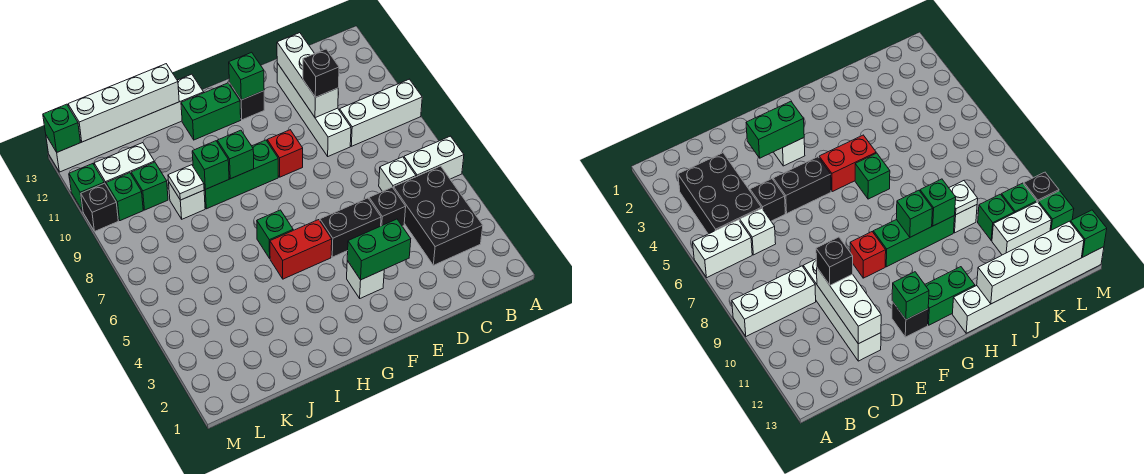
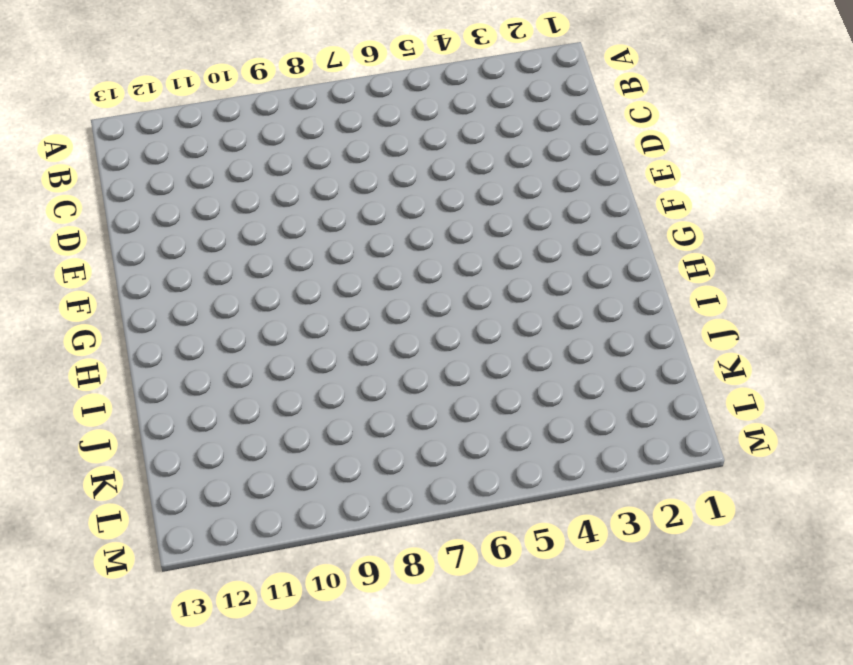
none -> white 1x2 brick [404,136,464,179]
none -> white 1x3 brick [340,79,422,146]
none -> black 2x3 brick [393,166,483,265]
none -> white 1x1 brick [379,157,416,192]

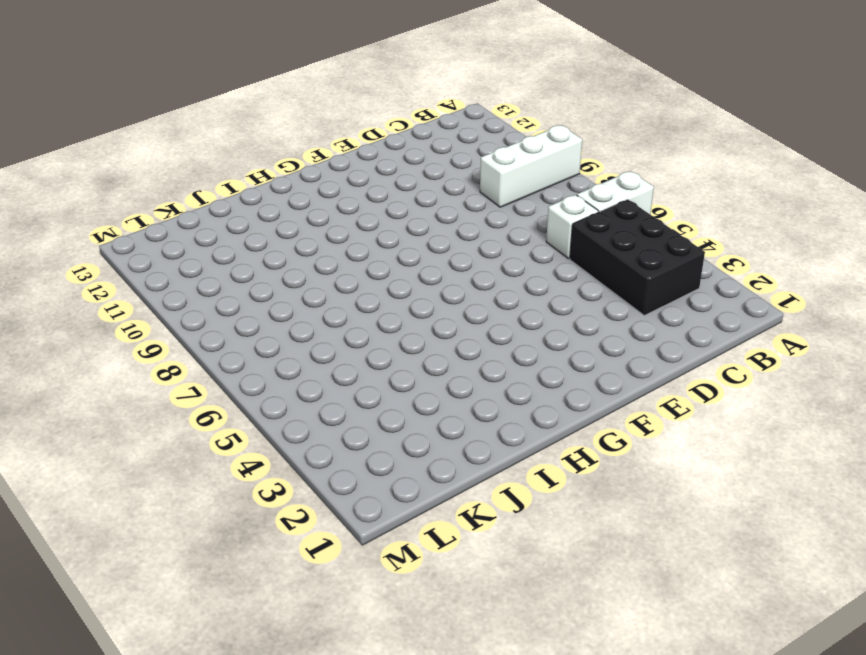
none -> black 1x1 brick [369,187,406,226]
none -> white 1x4 brick [277,63,351,156]
none -> black 1x2 brick [320,198,381,257]
none -> white 1x1 brick [347,261,384,298]

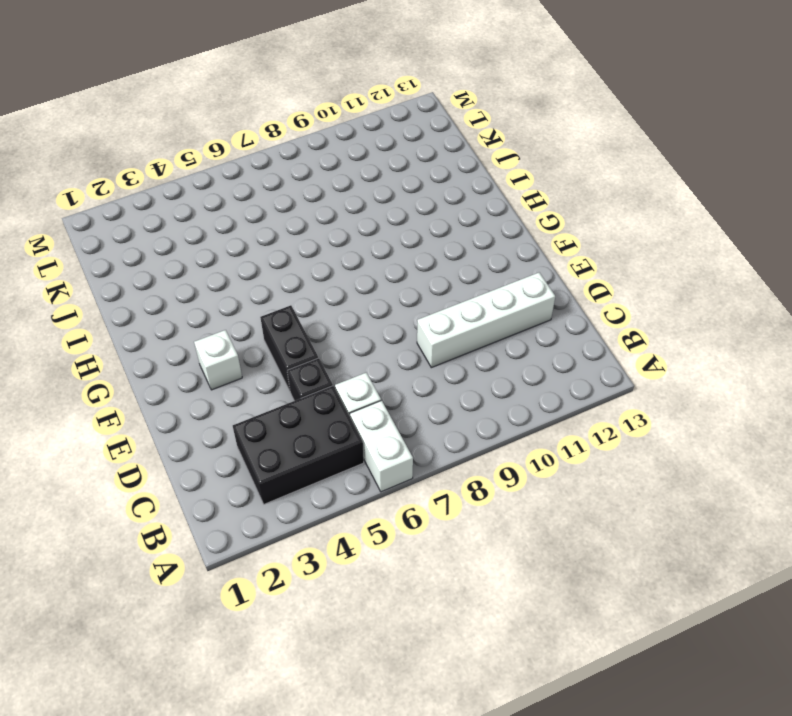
none -> white 1x3 brick [340,79,422,146]
none -> red 1x1 brick [267,130,303,177]
none -> black 1x1 brick [229,83,264,120]
none -> red 1x2 brick [270,220,332,279]

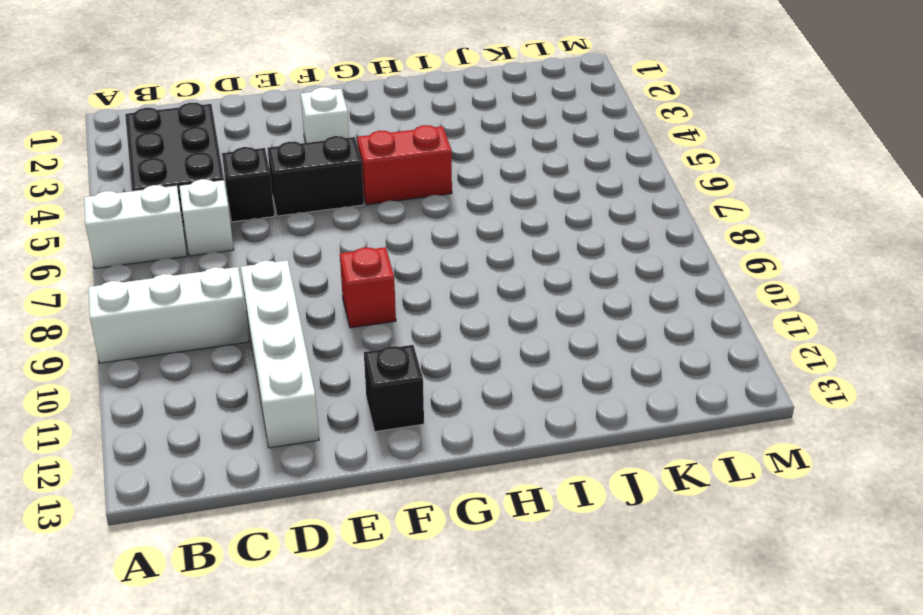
none -> green 1x3 brick [204,140,278,209]
none -> green 1x2 brick [181,83,241,140]
none -> green 1x1 brick [257,210,293,258]
none -> white 1x6 brick [46,74,204,172]

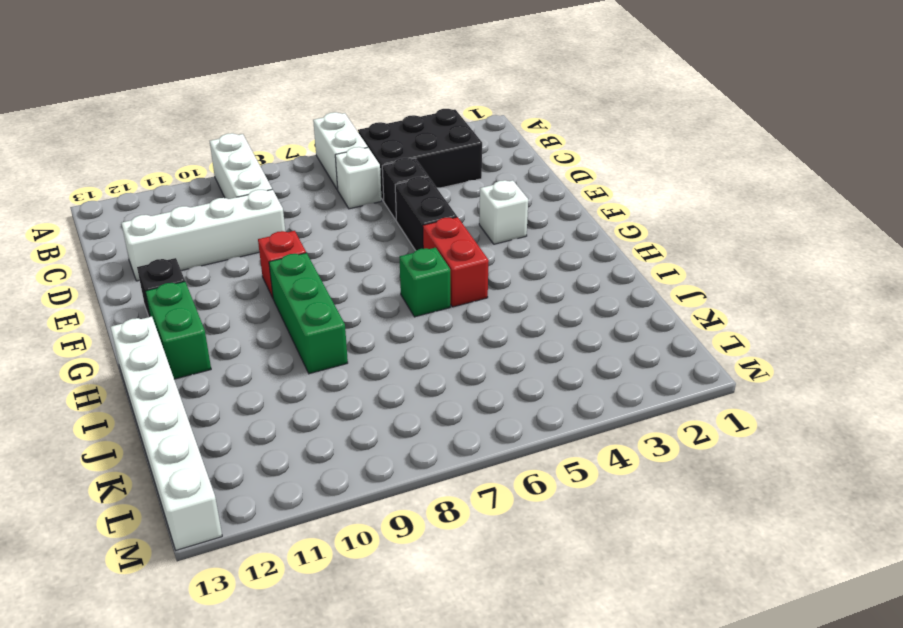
none -> white 1x1 brick [169,183,205,219]
none -> green 1x1 brick [131,162,168,210]
none -> white 1x2 brick [94,143,154,184]
none -> green 1x1 brick [106,173,143,221]

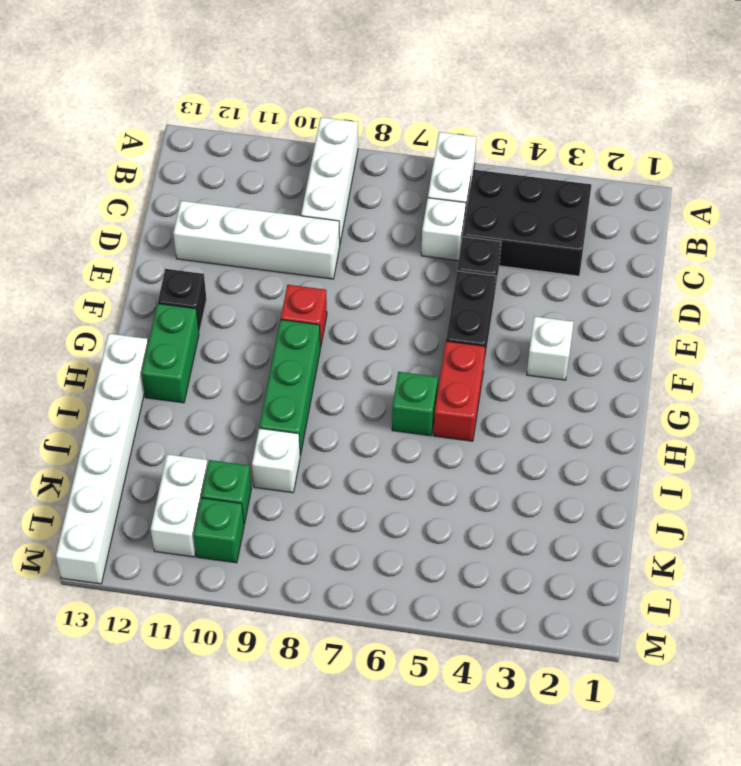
none -> black 1x1 brick [81,183,118,231]
none -> green 1x1 brick [69,164,104,211]
none -> white 1x3 brick [277,33,338,118]
none -> green 1x2 brick [347,219,411,280]

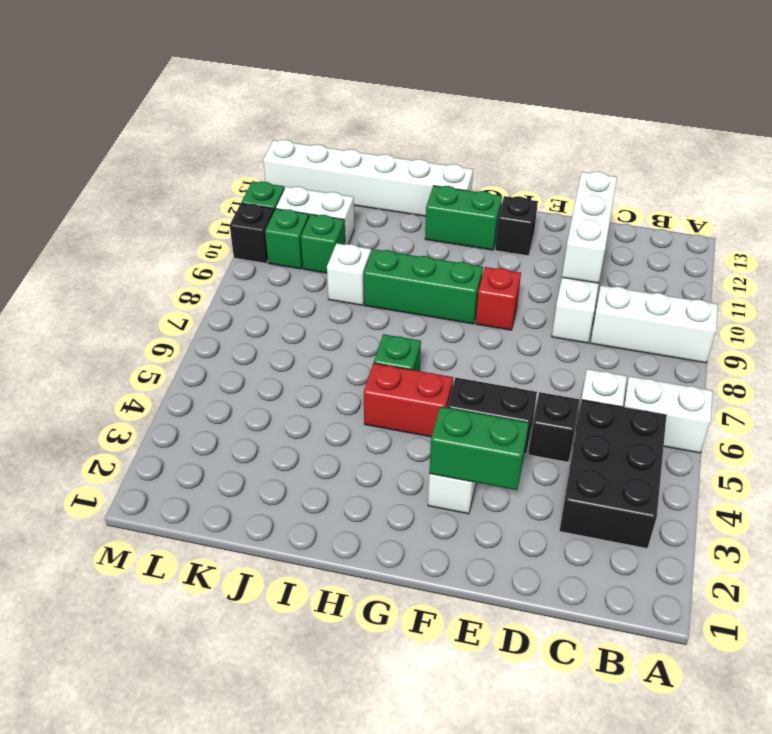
none -> green 1x1 brick [229,52,264,100]
none -> green 1x1 brick [217,130,254,179]
none -> green 1x1 brick [192,141,229,189]
none -> white 1x4 brick [68,64,179,142]

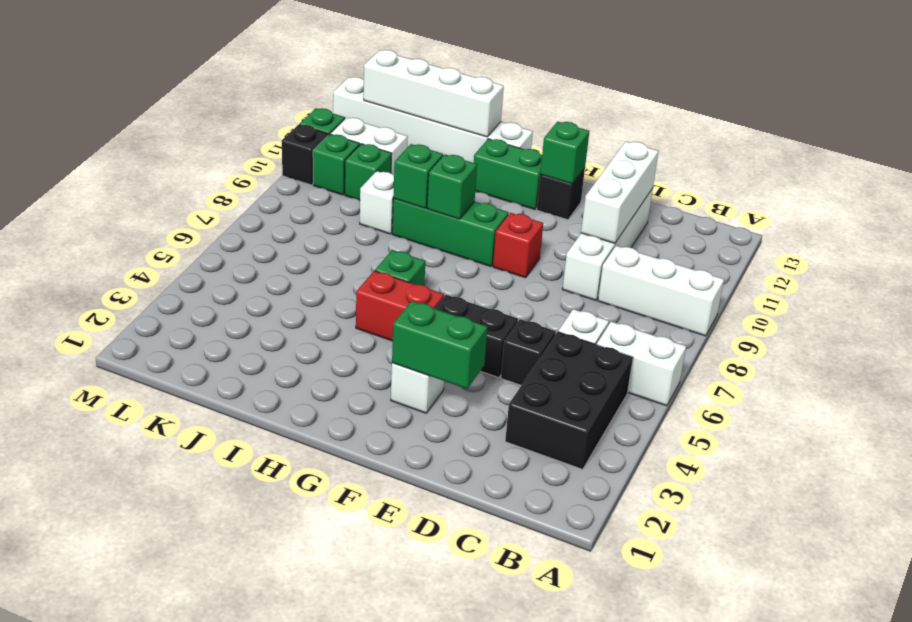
none -> white 1x1 plate [168,165,204,200]
none -> green 1x1 brick [43,104,81,152]
none -> black 1x1 brick [303,49,339,97]

